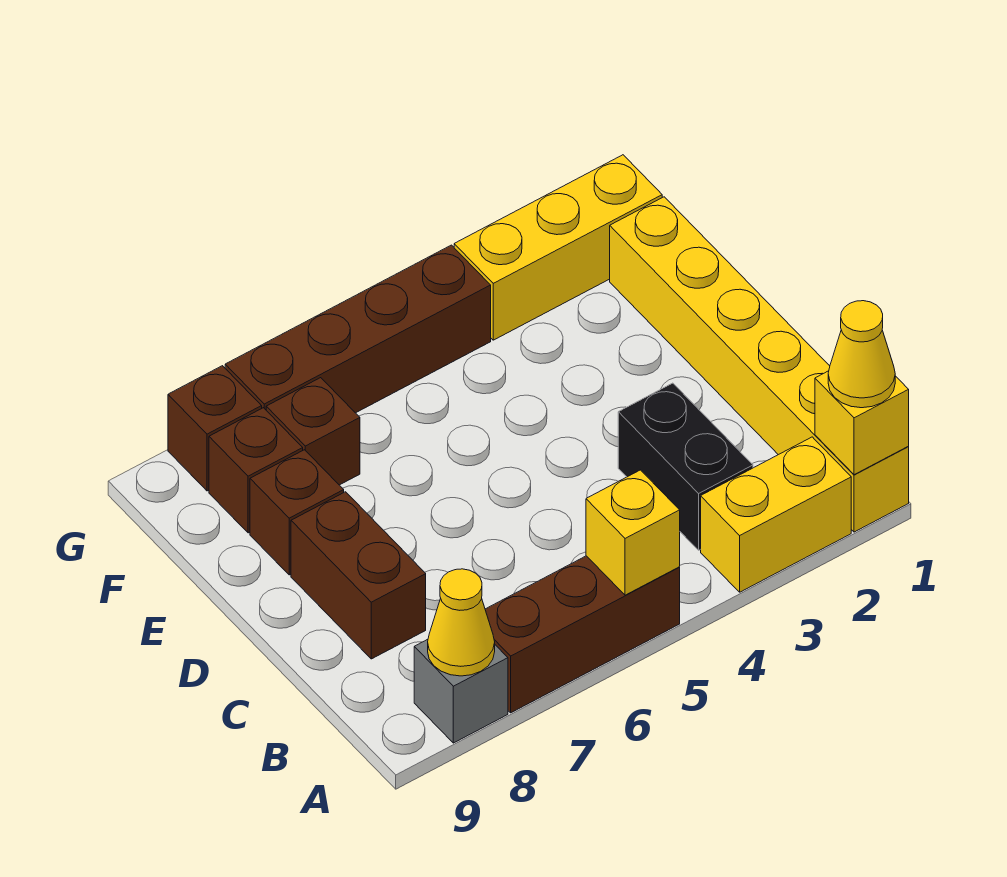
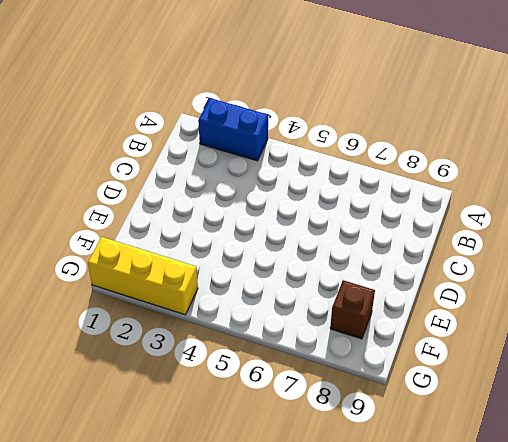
blue 1x2 brick [198,98,268,161] -> yellow 1x2 brick [701,437,851,592]
none -> yellow 1x6 brick [610,197,909,532]
none -> brown 1x3 brick [485,556,680,713]
none -> grey 1x1 brick [414,639,508,743]

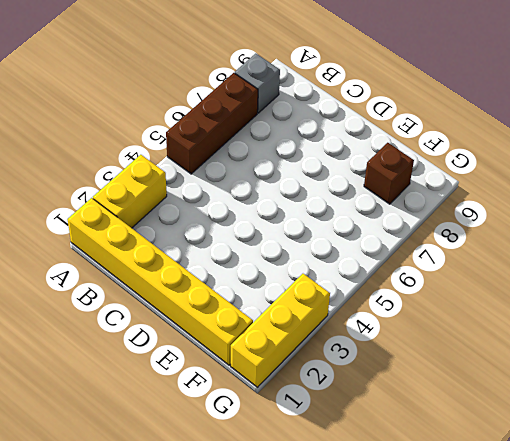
none -> black 1x2 brick [618,383,753,550]
none -> brown 1x2 brick [291,492,426,659]
none -> brown 1x1 brick [250,450,344,575]

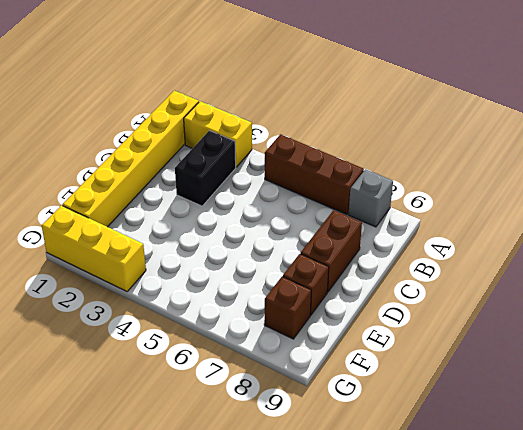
none -> brown 1x1 brick [266,378,360,485]
none -> brown 1x4 brick [225,245,491,413]
none -> brown 1x1 brick [168,366,262,491]

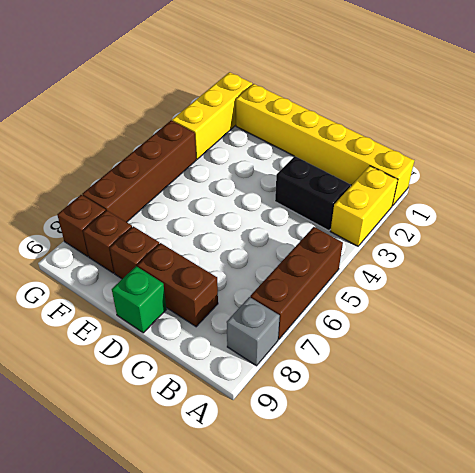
green 1x1 brick [112,266,166,333] -> none
none -> brown 1x1 brick [266,378,360,485]
none -> yellow 1x1 brick [815,371,909,475]
none -> yellow 1x1 brick [586,470,680,595]

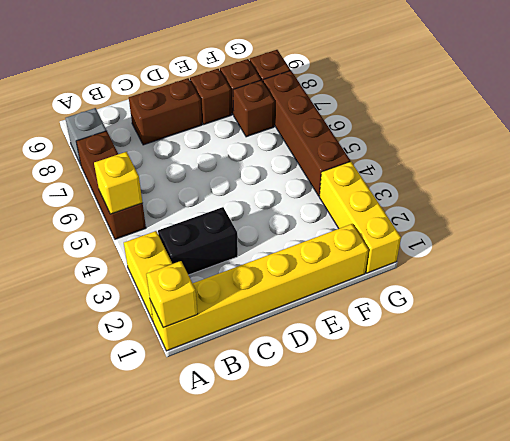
none -> yellow 1x1 cone [428,569,495,676]
none -> yellow 1x1 cone [828,301,895,408]

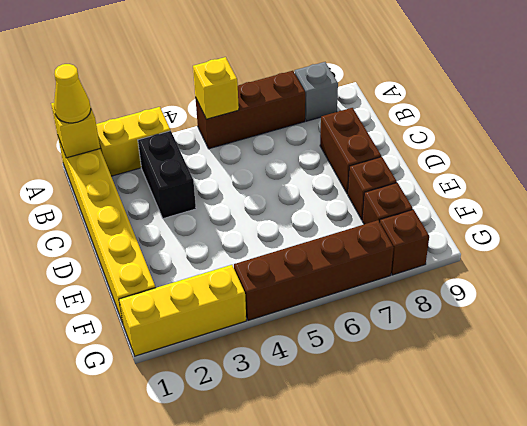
none -> brown 1x1 brick [266,378,360,485]
none -> yellow 1x1 cone [428,569,495,676]

